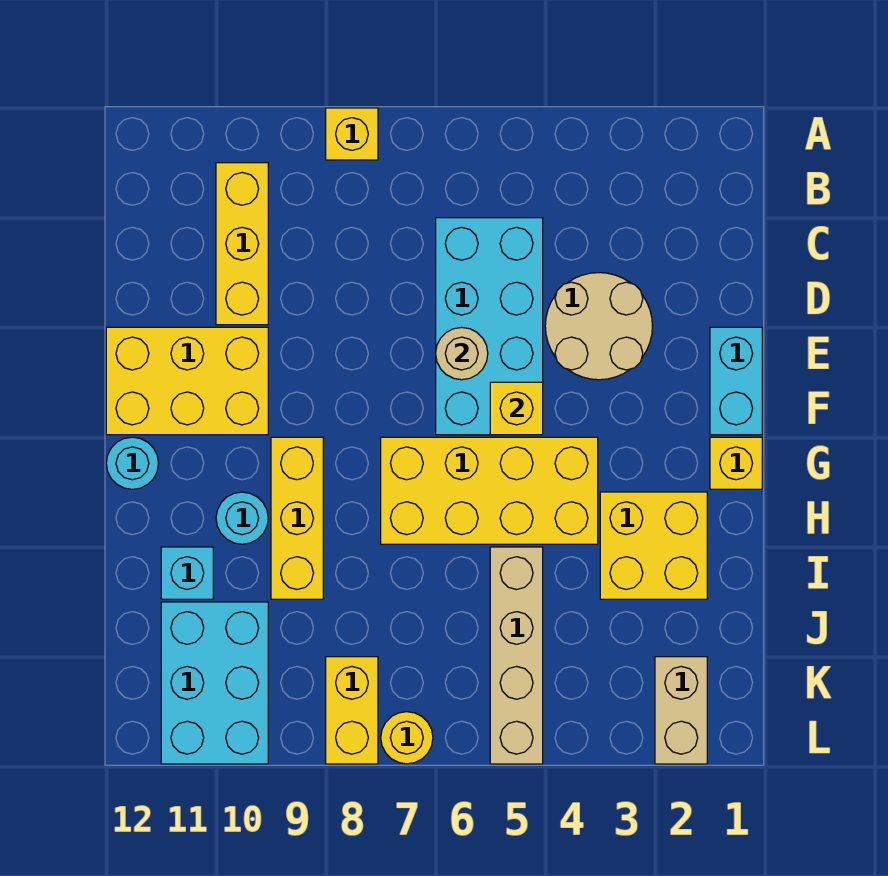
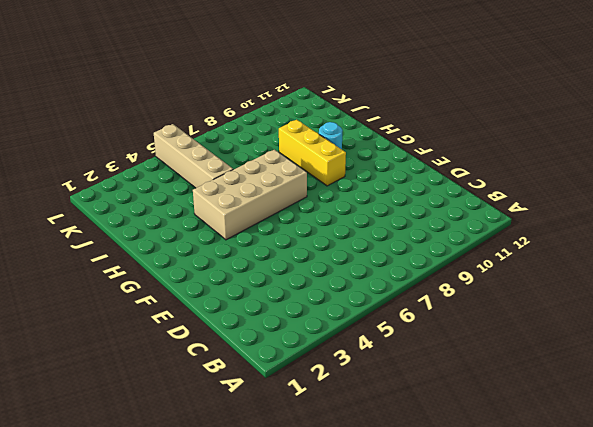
tan 2x4 brick [193,150,307,240] -> yellow 2x4 brick [381,437,598,544]
none -> yellow 1x1 brick [326,108,378,160]
none -> yellow 1x3 brick [216,163,268,325]
none -> cyan 2x4 brick [436,218,543,435]

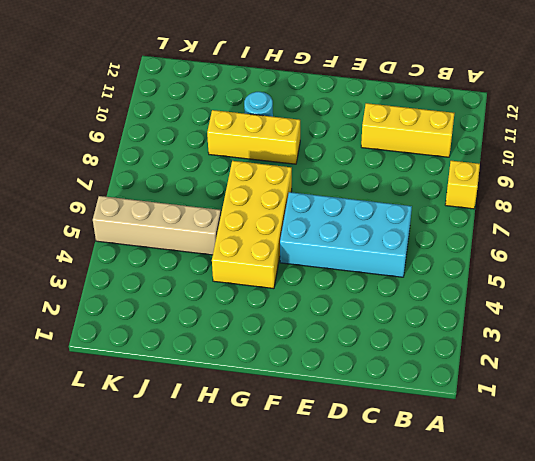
none -> tan 2x2 round brick [545,273,652,380]
none -> cyan 1x2 brick [710,327,762,435]
none -> yellow 2x3 brick [106,327,268,435]

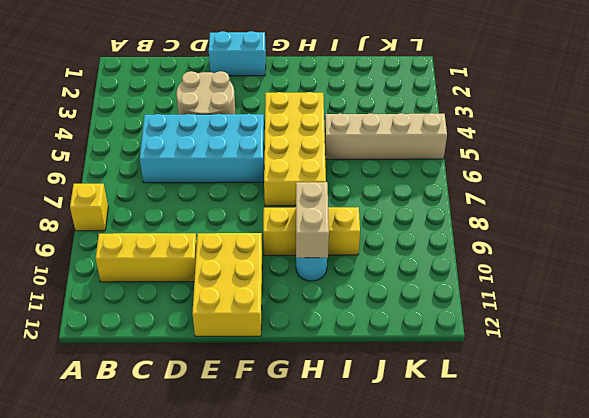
tan 1x2 brick [296,182,329,258] -> tan 1x2 brick turned to [655,657,707,764]
none -> yellow 1x1 brick [710,437,762,489]
none -> cyan 1x1 round brick [106,437,159,489]
none -> yellow 2x2 brick [600,492,707,599]

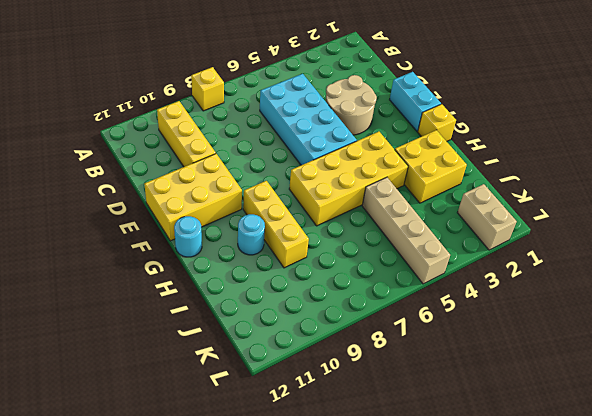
none -> cyan 1x1 brick [161,547,213,599]
none -> cyan 2x3 brick [161,602,268,764]
none -> yellow 1x2 brick [326,657,378,764]

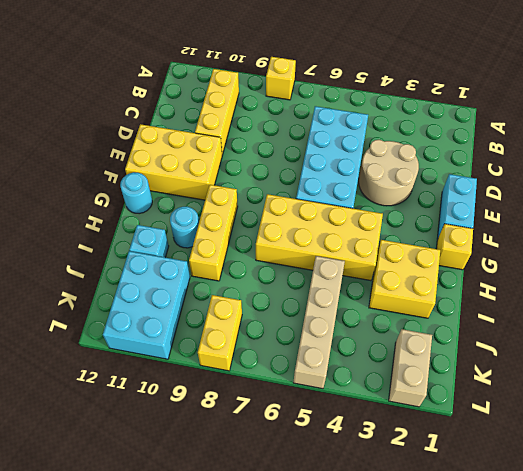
none -> yellow 1x1 round brick [381,712,433,764]
none -> tan 1x1 round brick [436,327,488,380]
none -> yellow 1x1 brick [490,382,543,435]

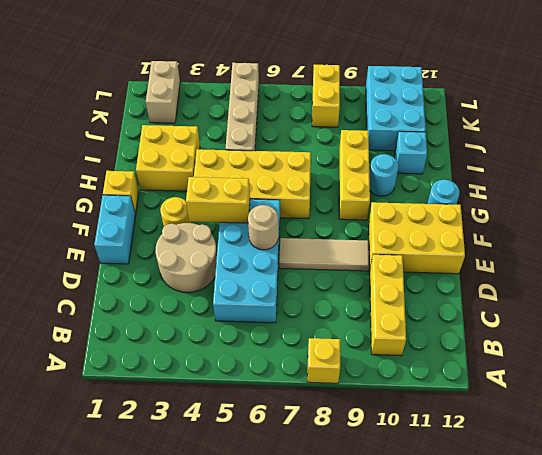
tan 1x3 tile [279,238,369,271] -> none
yellow 1x1 round brick [160,197,191,227] -> yellow 1x1 round brick moved to [381,712,433,764]
yellow 1x2 brick [186,177,250,223] -> yellow 1x1 brick [490,382,543,435]

